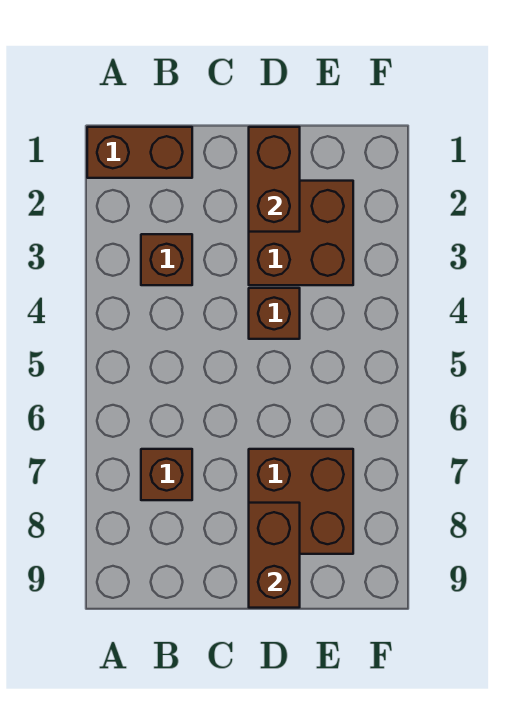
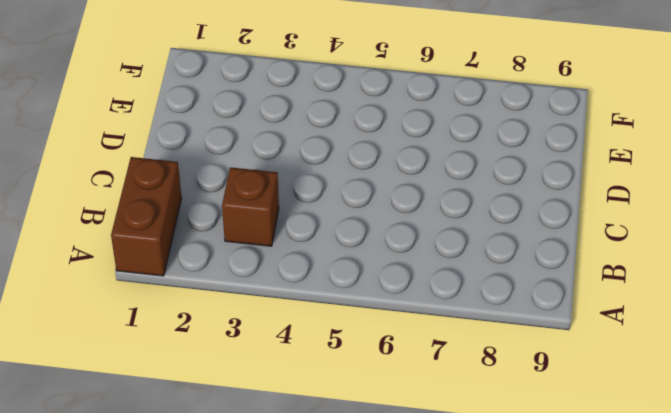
none -> brown 1x1 brick [141,449,192,500]
none -> brown 2x2 brick [249,181,353,285]

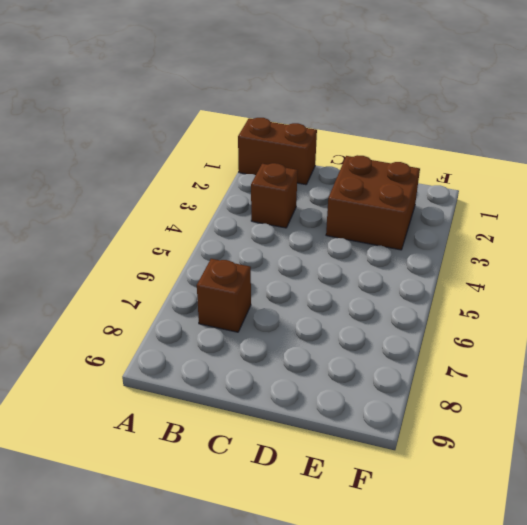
none -> brown 1x1 brick [249,288,300,339]
none -> brown 2x2 brick [249,449,353,554]

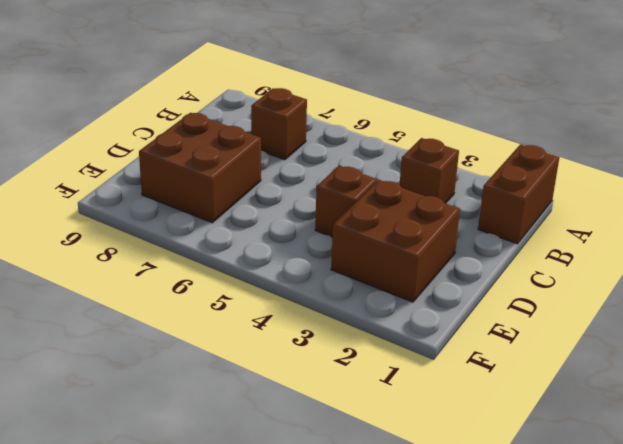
none -> brown 1x2 brick [249,127,300,232]
none -> brown 1x2 brick [249,503,300,608]

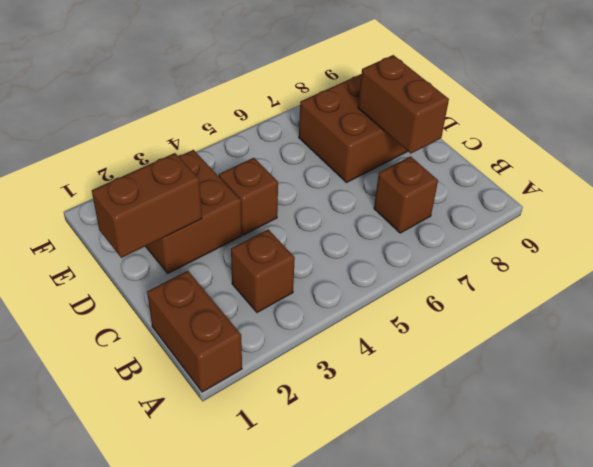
brown 1x2 brick [358,55,449,154] -> brown 1x2 brick turned to [249,503,300,608]

